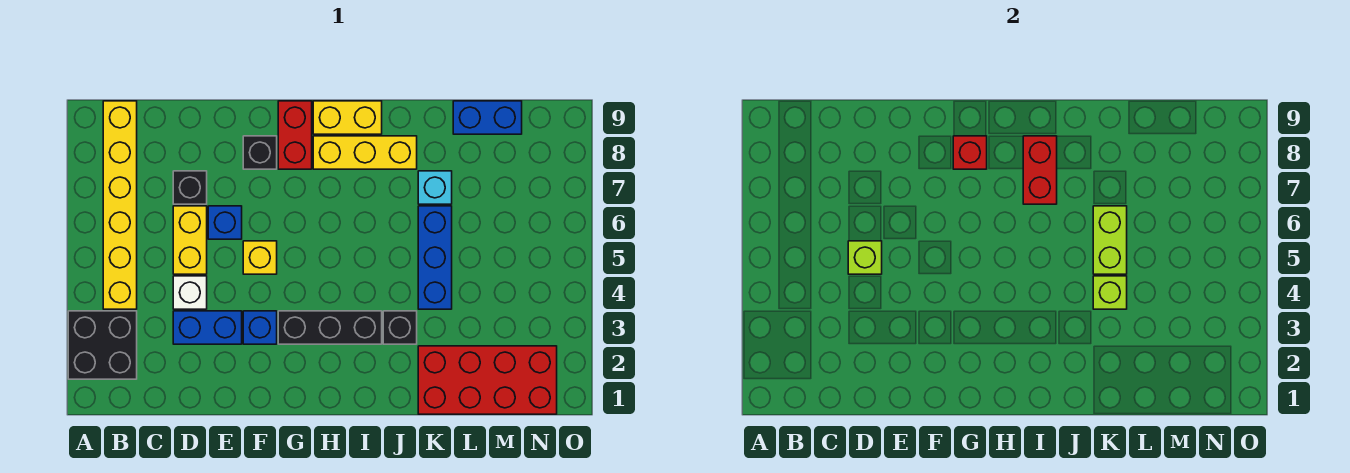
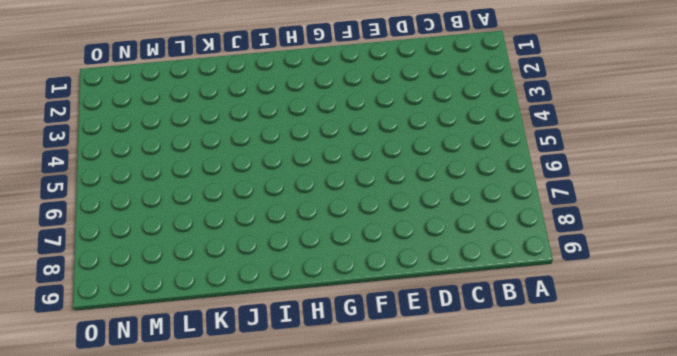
none -> black 2x2 brick [68,311,137,379]
none -> yellow 1x6 brick [103,101,137,309]
none -> blue 1x2 brick [173,311,242,344]

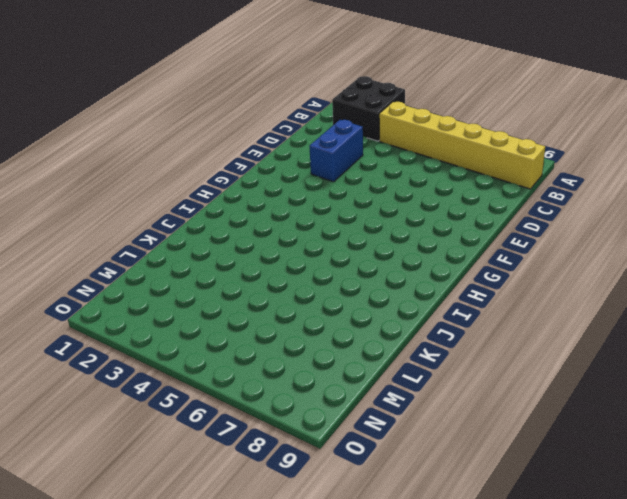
none -> white 1x1 brick [173,276,207,309]
none -> yellow 1x2 brick [173,206,207,274]
none -> black 1x1 brick [173,171,207,204]

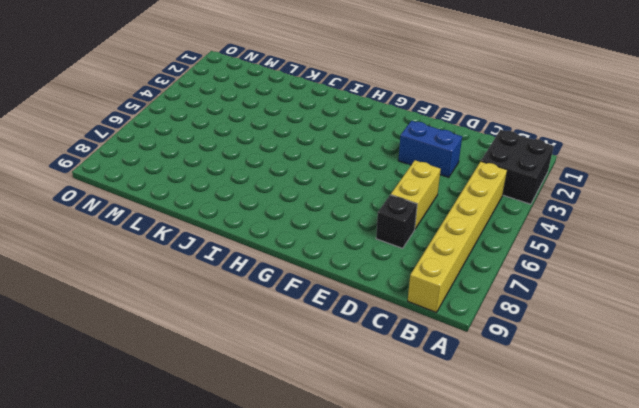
none -> white 1x1 brick [173,276,207,309]
none -> blue 1x1 brick [208,206,242,239]
none -> blue 1x1 brick [243,311,277,344]

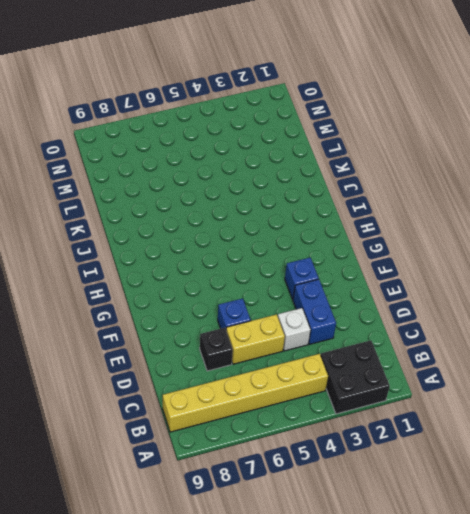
none -> yellow 1x1 brick [243,241,277,274]
none -> black 1x1 brick [243,136,277,169]
none -> black 1x3 brick [278,311,382,344]

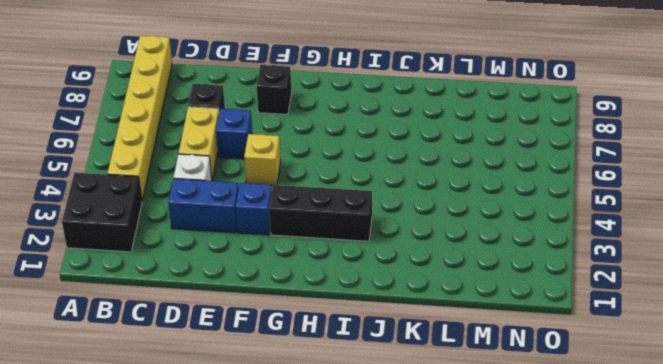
none -> red 1x2 brick [278,101,312,169]
none -> yellow 1x3 brick [313,136,417,169]
none -> yellow 1x2 brick [313,101,382,134]

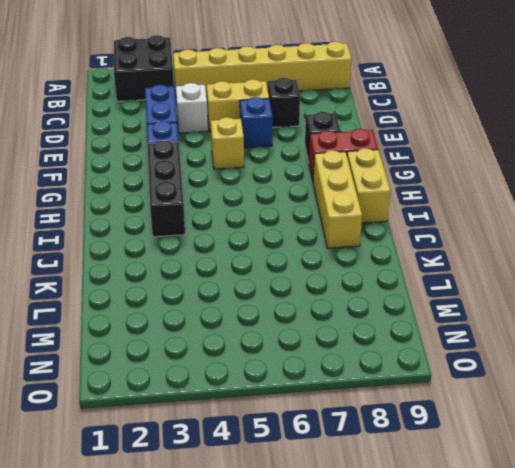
none -> black 1x1 brick [383,311,417,344]
none -> red 2x4 brick [418,346,557,414]
none -> blue 1x3 brick [418,206,452,309]

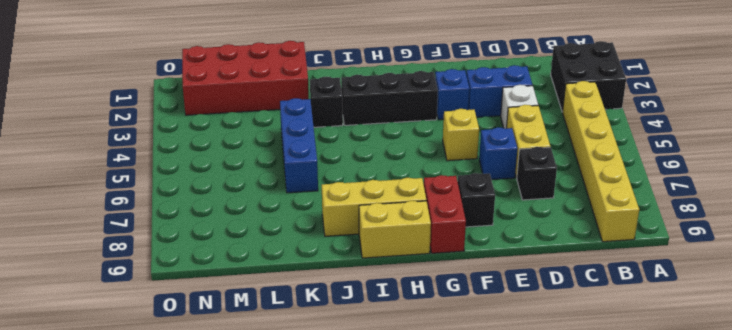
none -> cyan 1x1 brick [418,171,452,204]
none -> blue 1x2 brick [453,101,522,134]
none -> lime 1x1 brick [848,241,882,274]

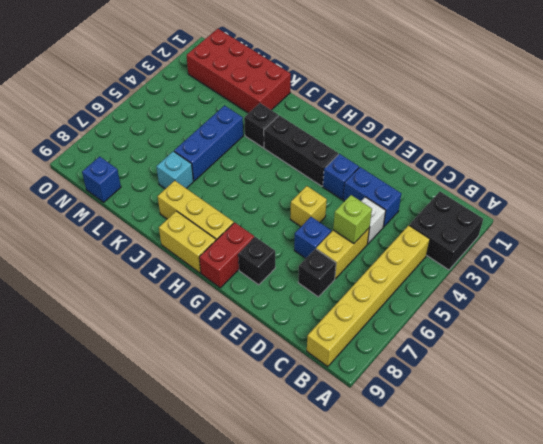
blue 1x1 brick [82,156,121,202] -> blue 1x2 brick [453,101,522,134]
none -> red 1x1 brick [953,136,987,169]
none -> red 1x2 brick [1023,136,1057,204]
none -> lime 1x1 brick [1093,276,1127,309]

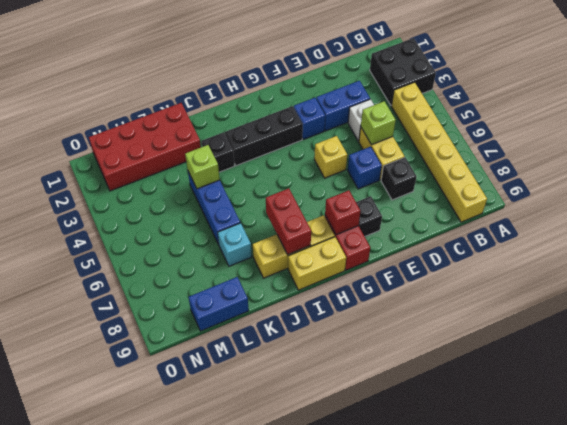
none -> lime 1x2 brick [1093,206,1127,274]

